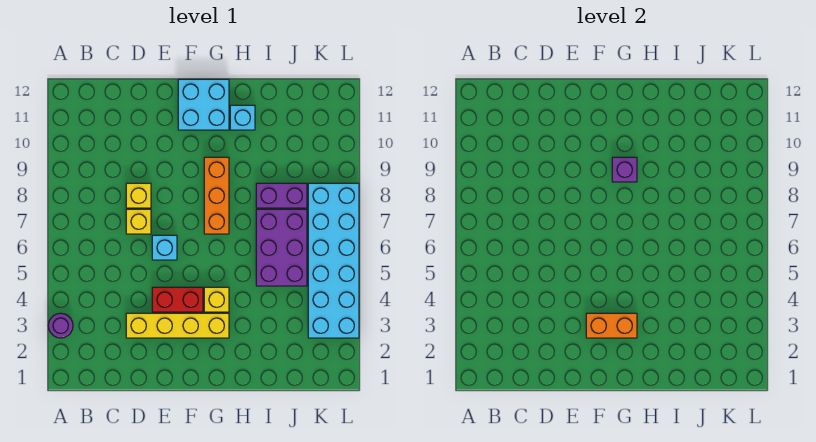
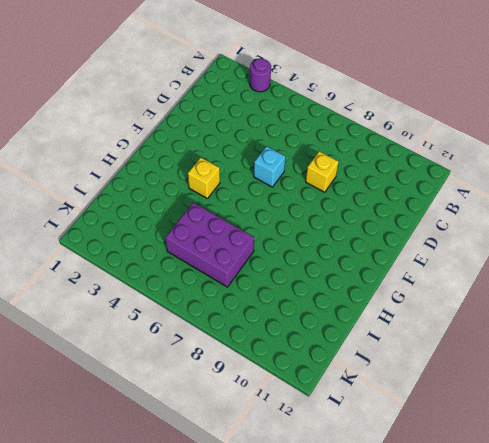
none -> yellow 1x4 brick [126,313,229,338]
none -> yellow 1x1 brick [126,209,151,234]
none -> red 1x2 brick [152,287,203,312]

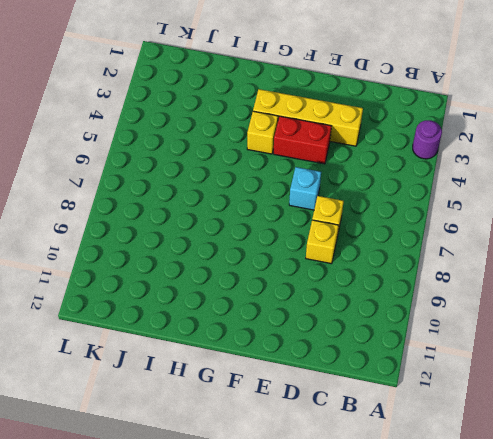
none -> cyan 2x2 brick [178,79,229,130]
none -> orange 1x3 brick [204,157,229,234]
none -> cyan 1x1 brick [230,105,255,130]

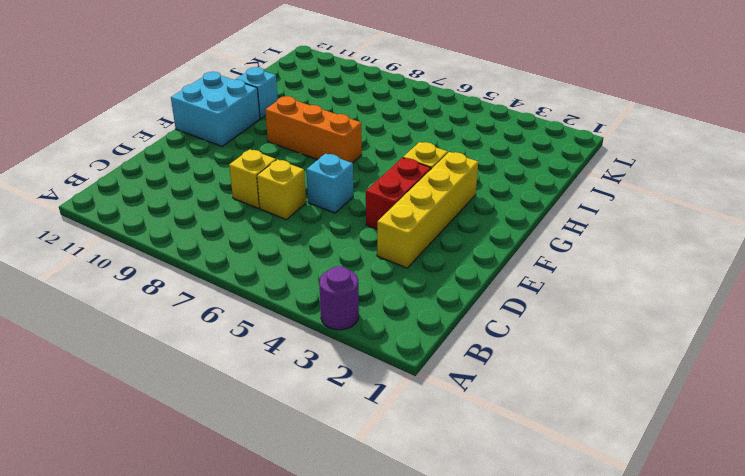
none -> purple 2x3 brick [256,209,307,286]
none -> purple 1x2 brick [256,183,307,208]
none -> cyan 2x6 brick [308,183,359,338]

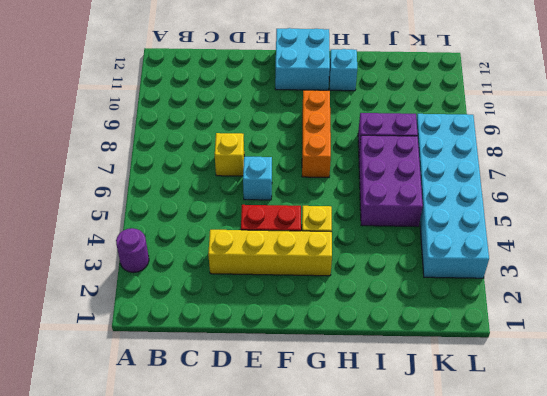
none -> yellow 1x1 brick [126,183,151,208]
none -> orange 1x2 brick [586,313,637,338]
none -> purple 1x1 brick [612,157,637,182]

